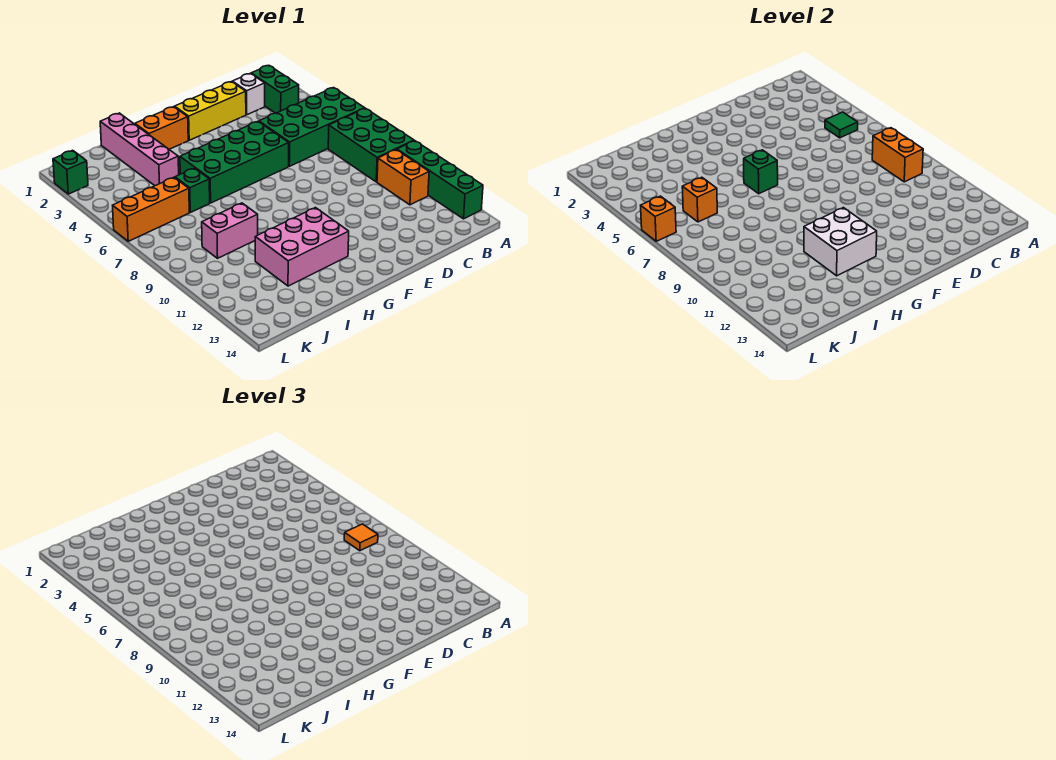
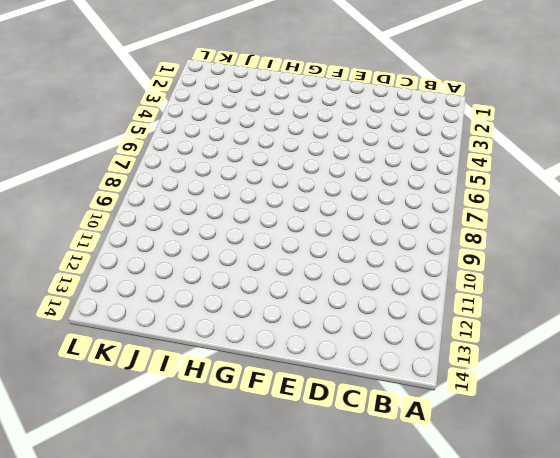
none -> green 2x4 brick [259,88,365,166]
none -> green 2x3 brick [328,108,414,182]
none -> green 1x4 brick [397,141,483,219]

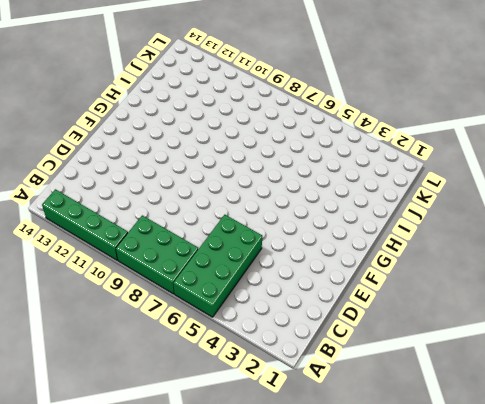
none -> green 1x2 brick [251,66,299,113]
none -> orange 1x2 brick [377,150,429,205]
none -> white 1x1 brick [232,73,265,115]

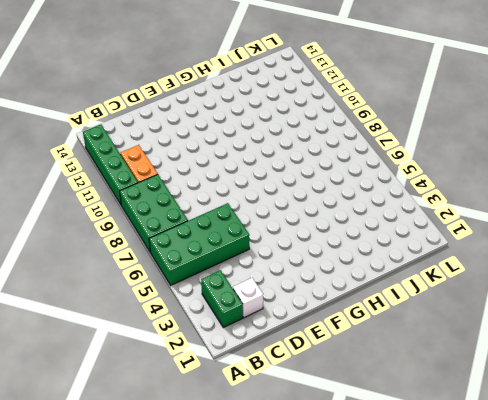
none -> yellow 1x3 brick [175,82,246,140]
none -> green 2x4 brick [180,122,289,203]
none -> orange 1x2 brick [135,107,188,149]

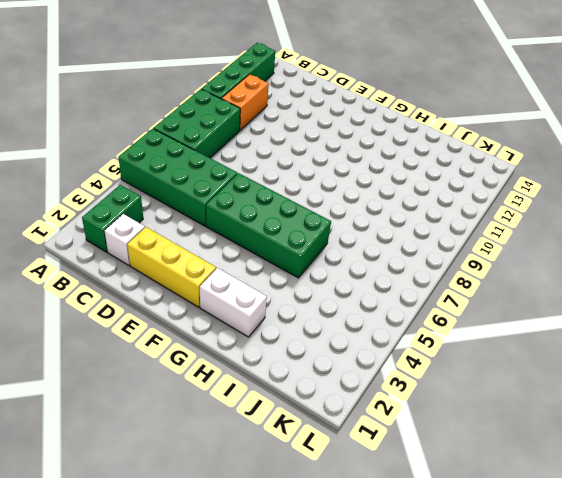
white 1x2 brick [200,268,267,337] -> orange 1x2 brick [135,107,188,149]
none -> pink 2x3 brick [255,208,349,286]
none -> pink 1x4 brick [100,113,179,186]
none -> green 1x1 brick [175,168,210,212]

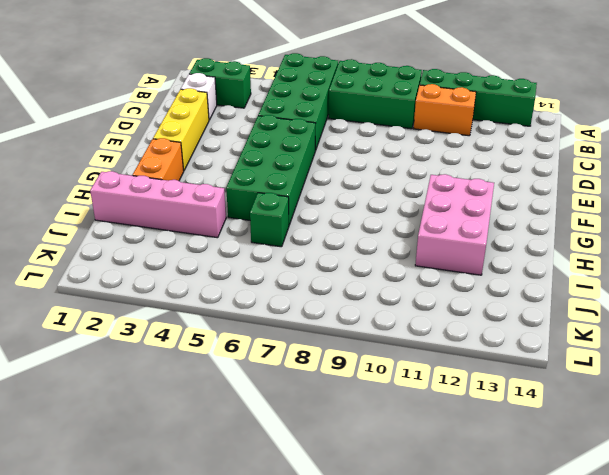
none -> pink 1x2 brick [202,203,258,258]
none -> orange 1x3 brick [113,177,189,241]
none -> green 1x1 brick [53,150,88,194]

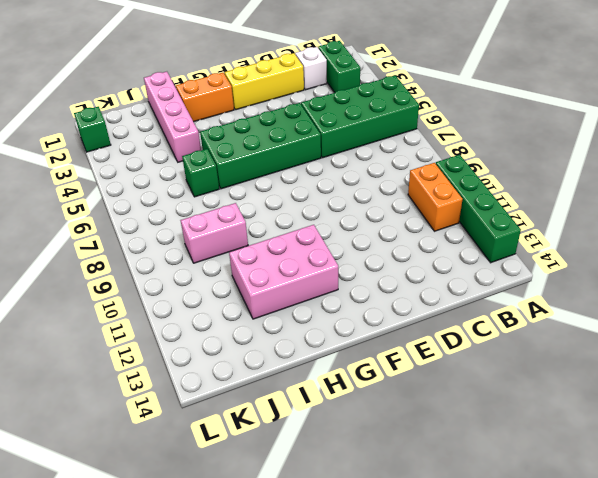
none -> green 2x3 brick [328,108,414,182]
none -> orange 1x3 brick [113,177,189,241]
none -> green 1x1 tile [825,112,858,138]

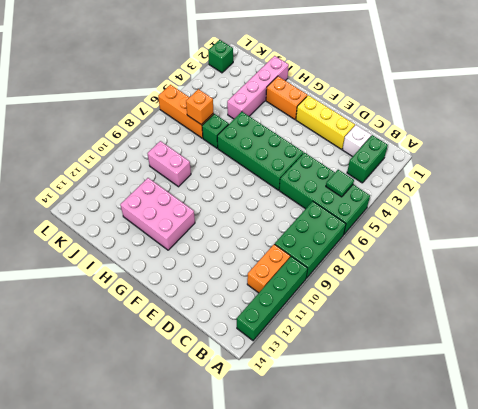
none -> orange 1x2 brick [872,128,923,182]
none -> green 1x1 brick [744,150,778,194]
none -> white 2x2 brick [804,208,877,276]

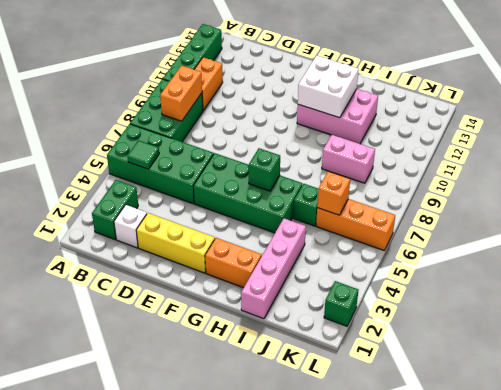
none -> orange 1x1 brick [641,196,676,241]
none -> orange 1x1 tile [344,524,378,551]

